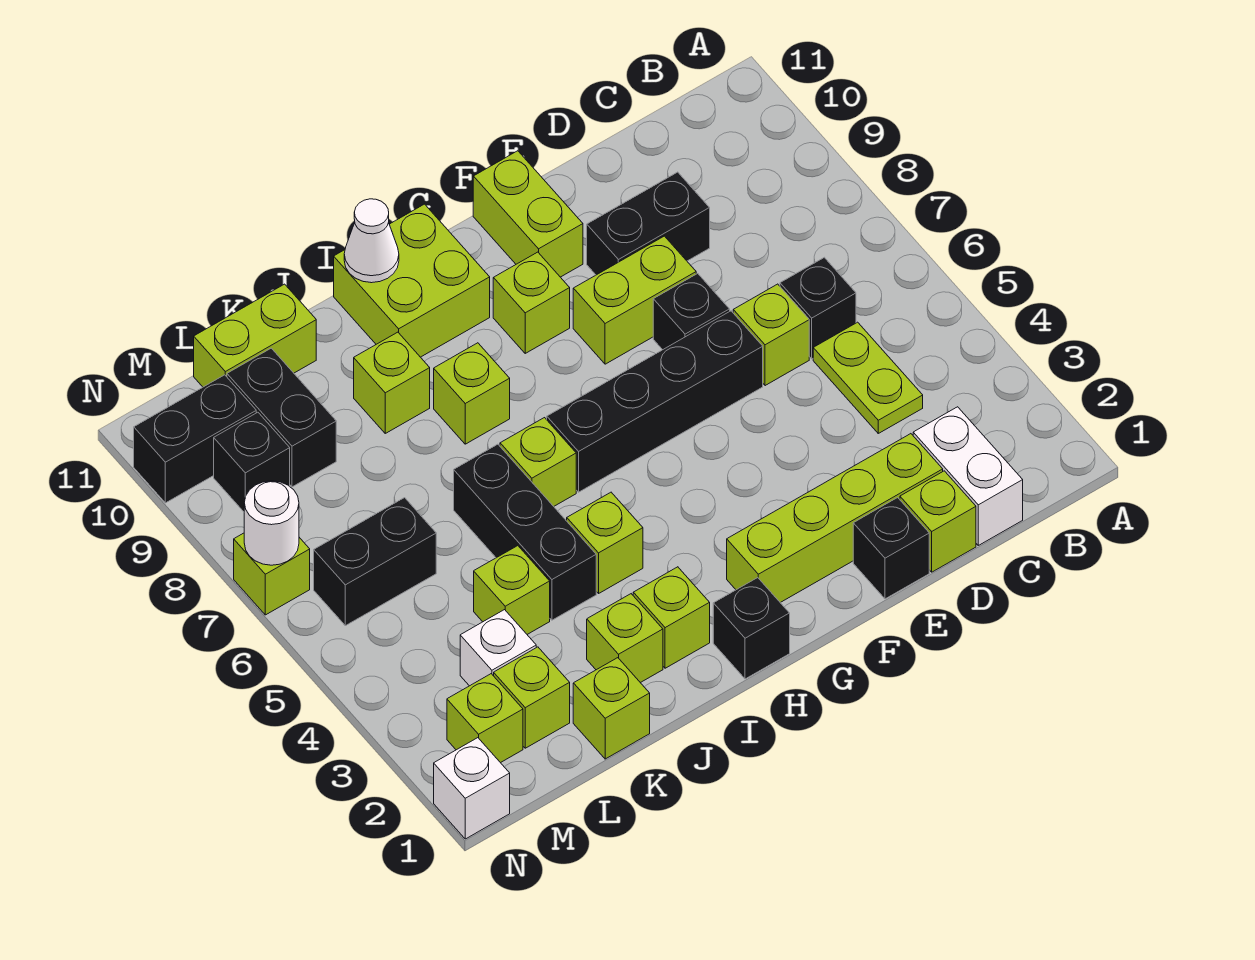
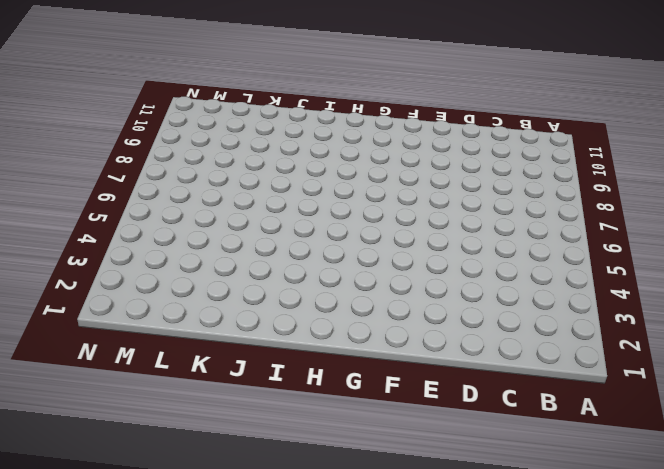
none -> white 1x2 brick [913,407,1023,545]
none -> lime 1x2 plate [813,322,923,433]
none -> black 1x1 brick [780,257,856,359]
none -> lime 1x1 brick [900,471,976,572]

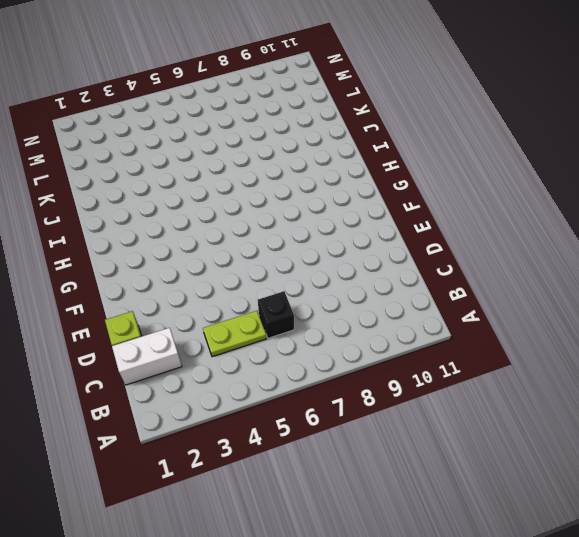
none -> lime 1x4 brick [727,434,943,603]
none -> lime 1x1 brick [733,284,809,386]
none -> black 1x2 brick [587,172,710,275]
none -> black 1x1 brick [853,498,929,599]

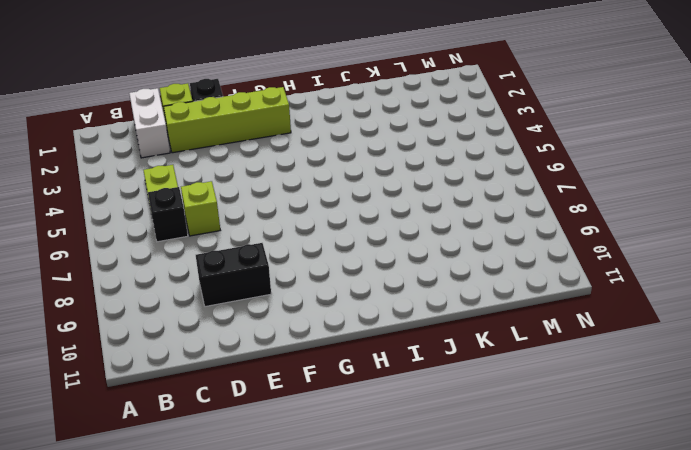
none -> black 1x4 brick [547,311,763,492]
none -> black 1x1 brick [653,274,730,350]
none -> lime 1x2 brick [573,236,696,364]
none -> lime 1x2 brick [473,151,583,277]

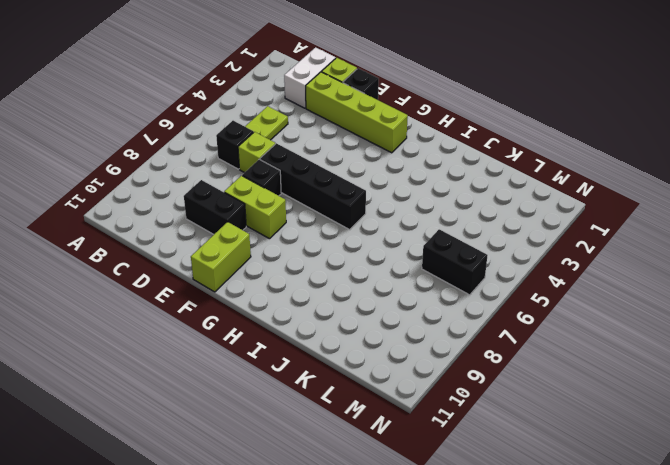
none -> lime 1x1 brick [493,252,570,353]
none -> black 1x1 brick [713,578,790,679]
none -> lime 2x2 brick [334,204,490,357]
none -> lime 1x1 brick [633,567,710,668]

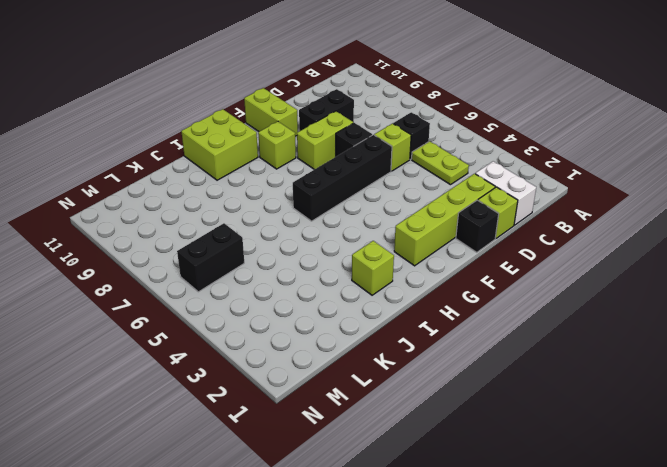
none -> black 1x1 brick [713,578,790,679]
none -> lime 1x1 brick [567,492,643,593]
none -> lime 1x1 brick [500,418,576,506]
none -> lime 1x1 brick [434,343,510,444]

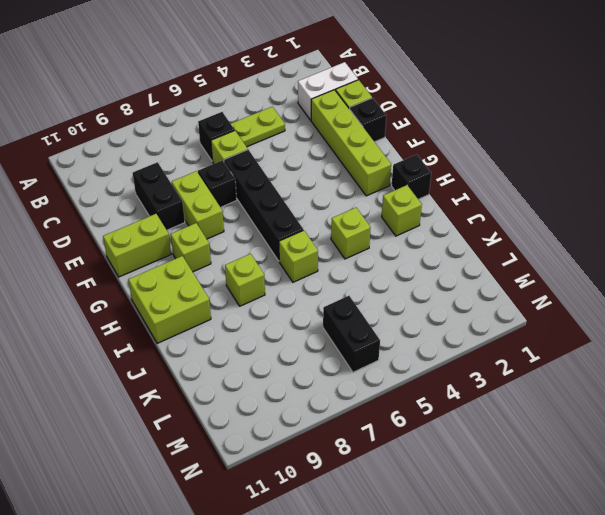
none -> lime 1x1 brick [587,594,663,683]
none -> black 1x3 brick [454,444,596,620]
none -> lime 1x1 brick [354,332,430,433]
none -> lime 1x1 brick [573,658,650,759]

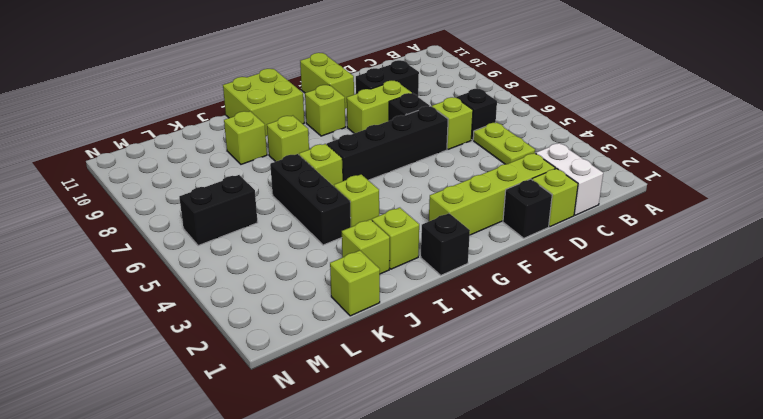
none -> lime 1x1 brick [474,546,550,634]
none -> lime 1x2 brick [194,284,316,387]
none -> lime 1x1 brick [494,647,570,748]
none -> white 1x1 brick [460,610,536,686]

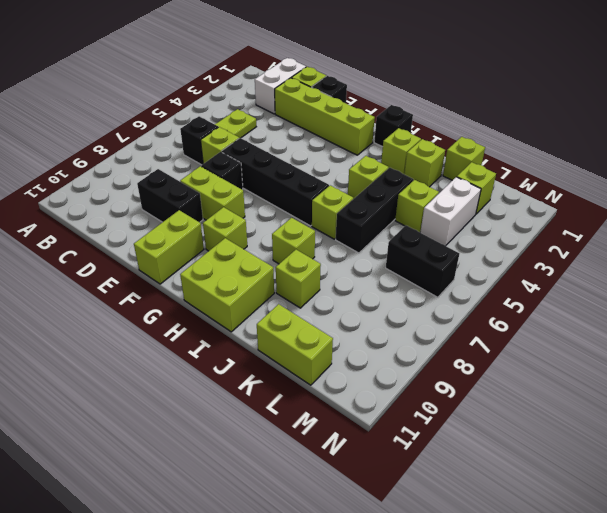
white 1x2 brick [420,177,481,246] -> white 1x1 brick [460,610,536,686]
none -> black 1x2 brick [227,348,336,487]
none -> lime 1x1 brick [447,674,523,763]
none -> black 1x1 brick [214,412,290,512]
none -> black 1x2 brick [134,375,256,503]

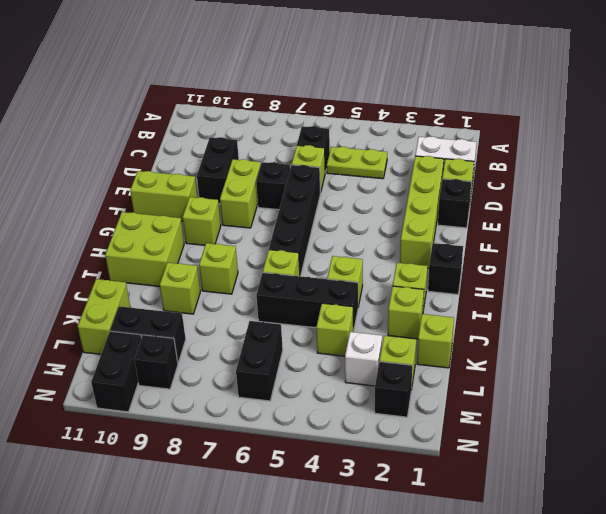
black 1x1 brick [375,362,412,417] -> lime 1x1 brick [447,674,523,763]
none -> white 1x1 brick [434,738,510,839]
none -> lime 1x1 brick [234,533,310,615]
none -> white 1x1 cone [344,199,399,283]
none -> white 1x1 round brick [244,481,299,565]

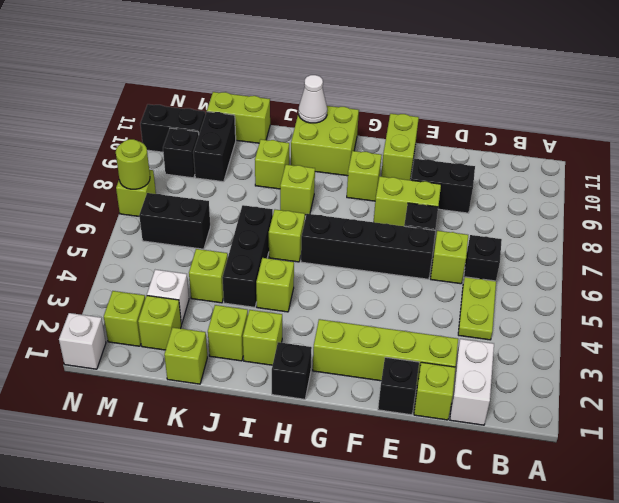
lime 1x1 round brick [116,139,150,189] -> white 1x1 round brick [244,481,299,565]

